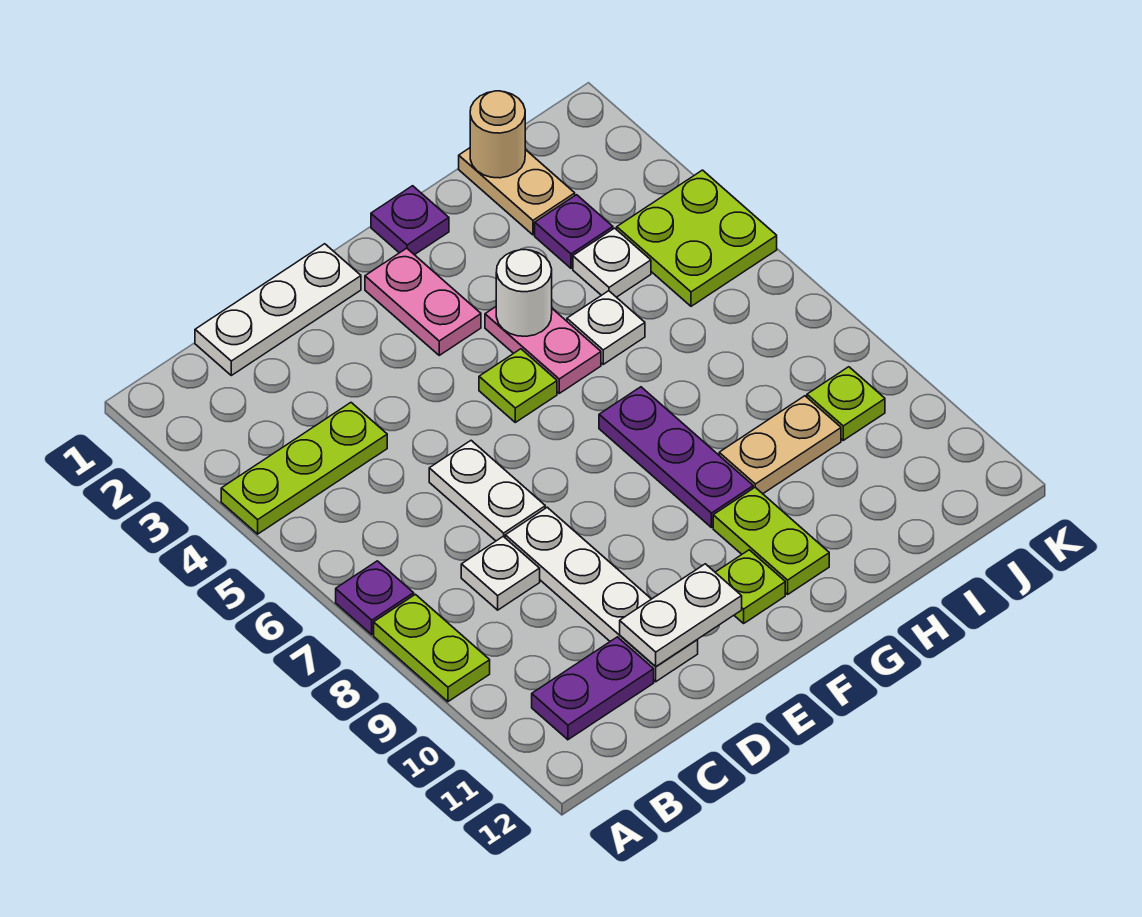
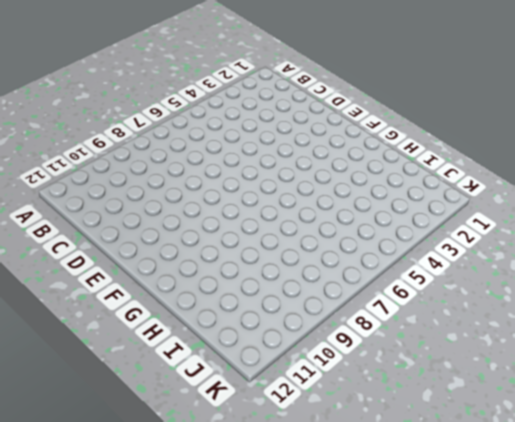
none -> lime 1x3 plate [221,403,387,534]
none -> purple 1x1 plate [336,561,414,635]
none -> lime 1x2 plate [374,594,490,702]

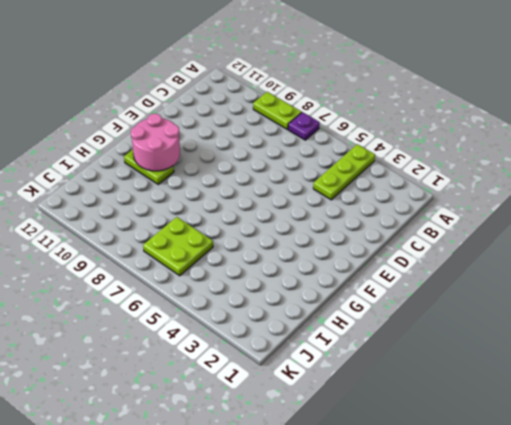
pink 2x2 round brick [131,114,180,171] -> none
lime 2x2 plate [143,217,213,276] -> lime 2x2 plate moved to [617,170,777,306]
none -> purple 1x2 plate [532,637,654,740]
none -> white 1x3 plate [195,244,361,375]
none -> white 1x1 plate [461,536,540,610]

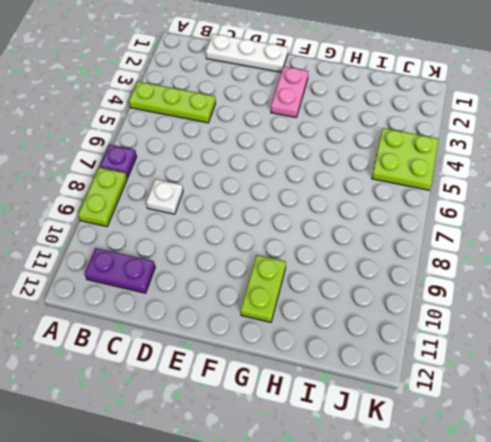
none -> white 1x2 plate [429,441,545,541]
none -> white 1x4 plate [505,507,698,682]
none -> lime 1x1 plate [479,349,557,422]

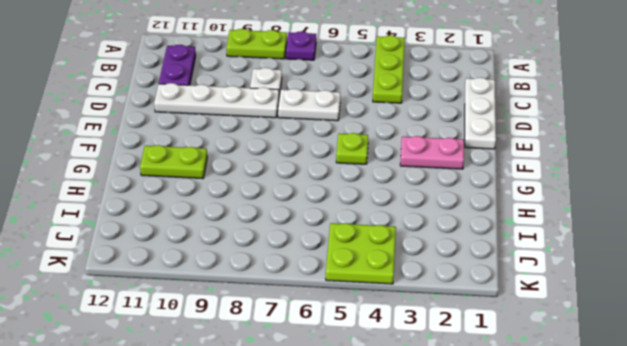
none -> lime 1x1 plate [715,550,785,623]
none -> purple 1x1 plate [371,186,449,255]
none -> pink 1x2 plate [485,307,601,393]

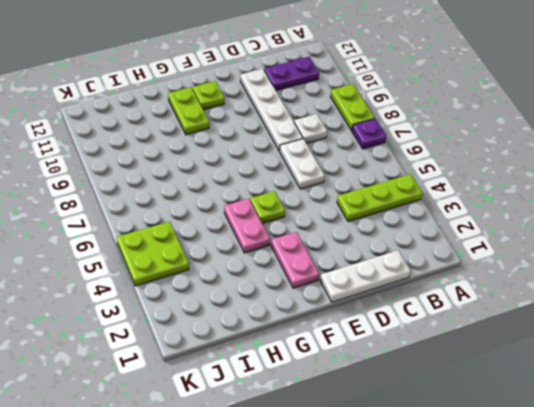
none -> purple 1x1 plate [371,186,449,255]
none -> purple 1x3 plate [599,387,753,528]
none -> white 1x1 plate [567,291,645,364]

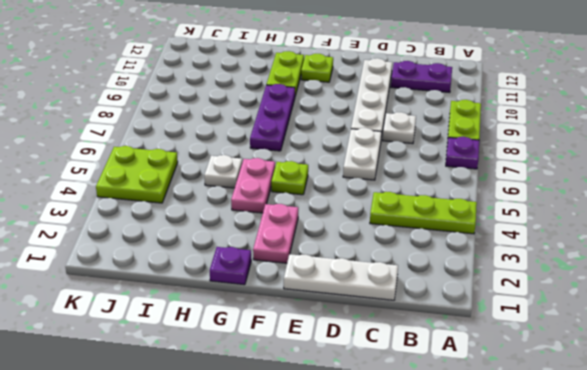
none -> tan 1x2 plate [719,396,841,494]
none -> tan 1x2 plate [459,148,575,235]
none -> purple 1x1 plate [535,195,613,268]

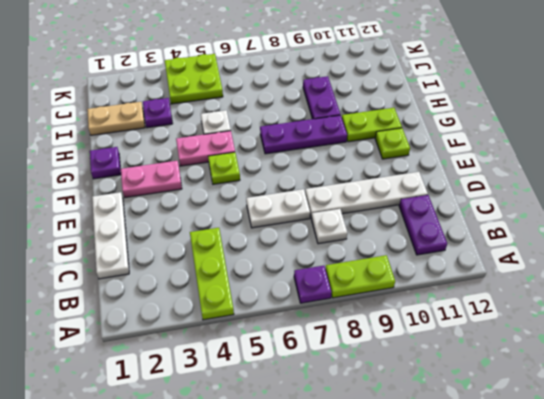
purple 1x2 plate [303,76,340,119] -> tan 1x2 plate [719,396,841,494]
none -> white 1x1 plate [573,228,651,297]
none -> lime 1x1 plate [807,367,885,440]
none -> white 1x2 plate [620,564,742,667]

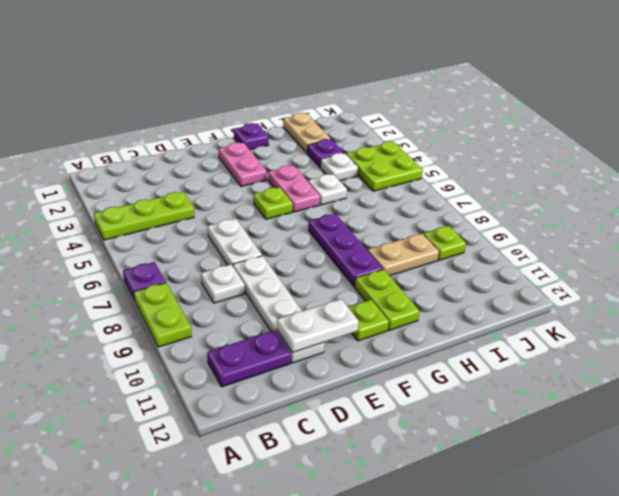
none -> white 1x3 plate [195,244,361,375]
none -> white 1x1 round brick [496,250,552,336]
none -> tan 1x1 round brick [470,91,525,178]

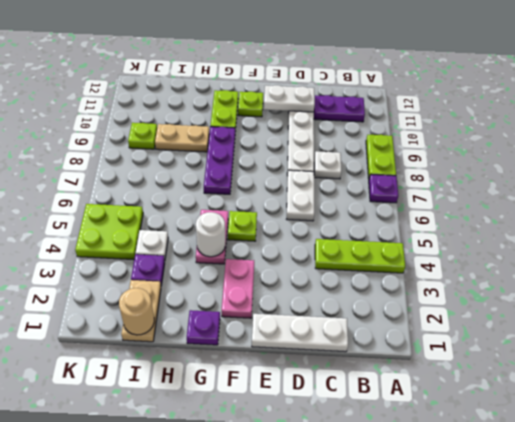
none -> white 1x1 plate [567,291,645,364]

